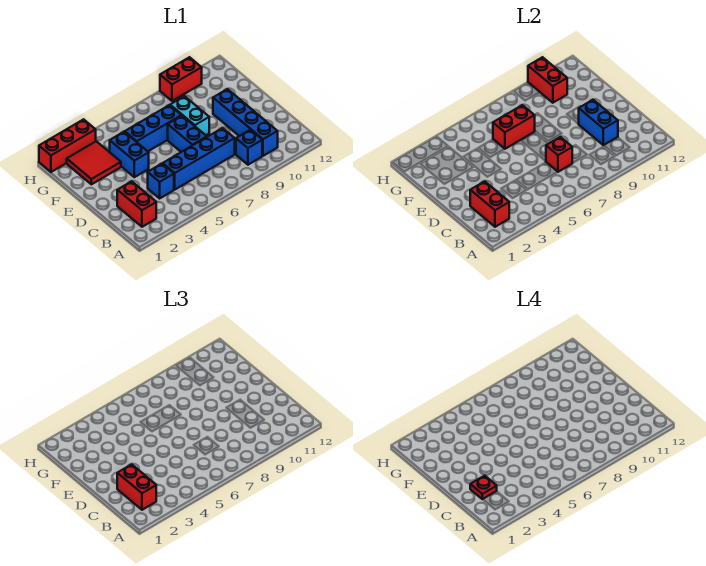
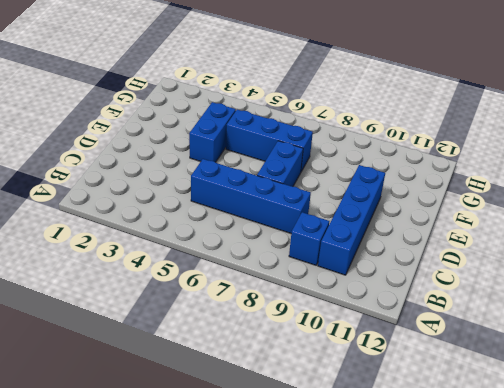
none -> red 1x2 brick [117,181,156,227]
none -> blue 1x1 brick [148,164,174,198]
none -> cyan 1x2 brick [170,96,209,135]

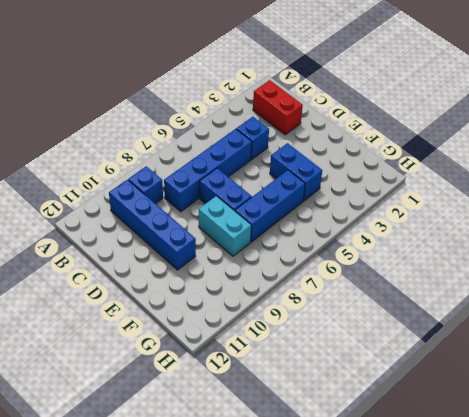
none -> red 2x2 tile [67,141,121,184]
none -> red 1x3 brick [39,119,96,172]
none -> red 1x2 brick [160,57,202,101]

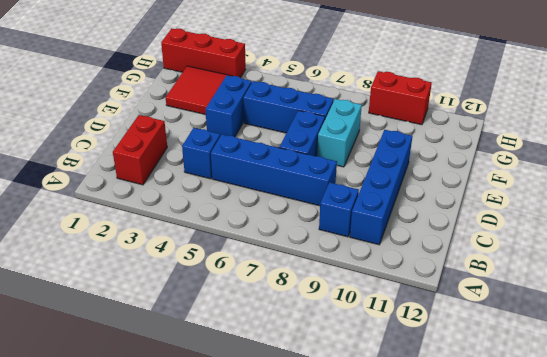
none -> red 1x2 brick [470,181,509,227]
none -> red 1x1 brick [546,137,572,172]
none -> blue 1x2 brick [579,100,618,145]

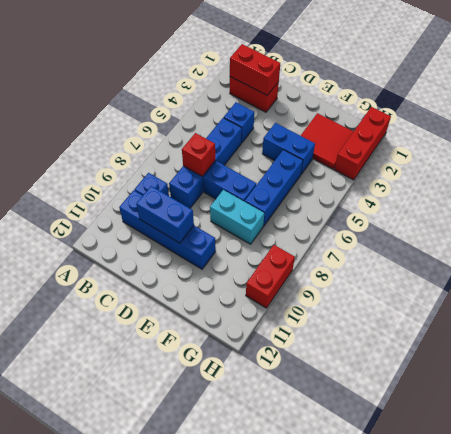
none -> red 1x2 brick [493,105,535,149]
none -> red 1x2 brick [528,57,567,103]
none -> red 1x2 brick [117,464,156,510]

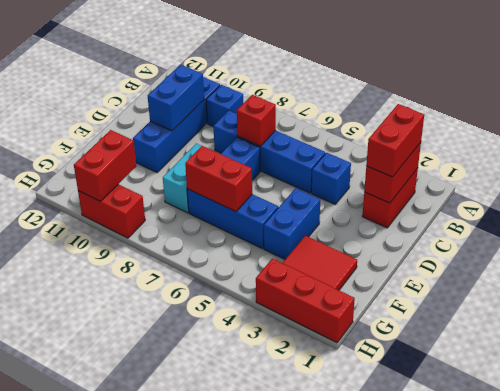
none -> red 1x1 plate [470,476,497,499]

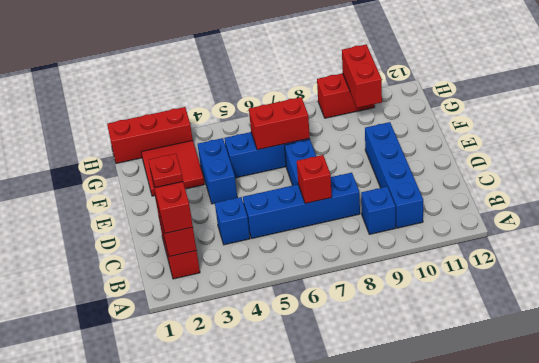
none -> cyan 1x2 brick [170,96,209,135]
none -> blue 1x2 brick [579,100,618,145]

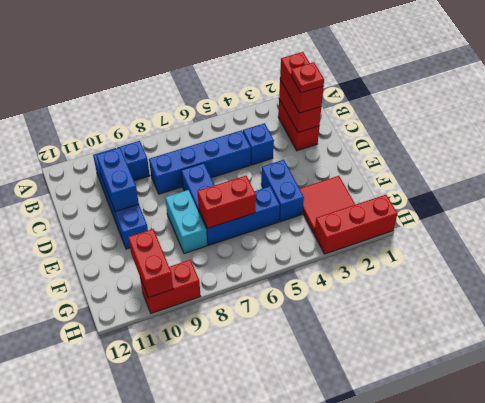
none -> red 1x1 brick [546,137,572,172]

